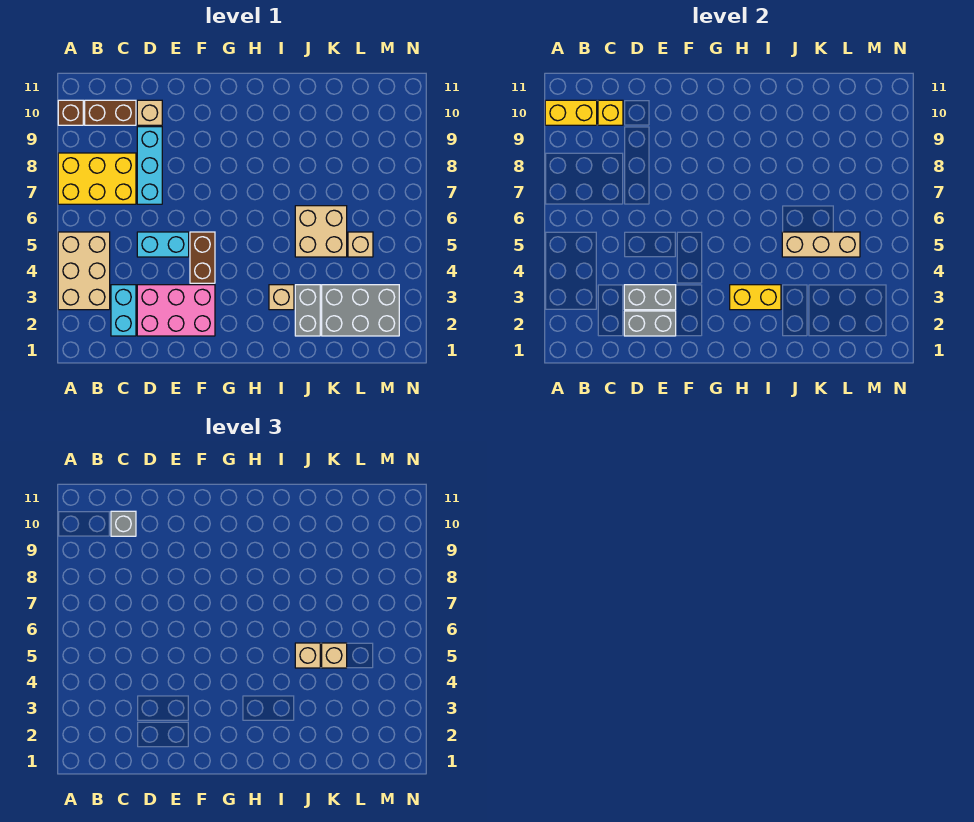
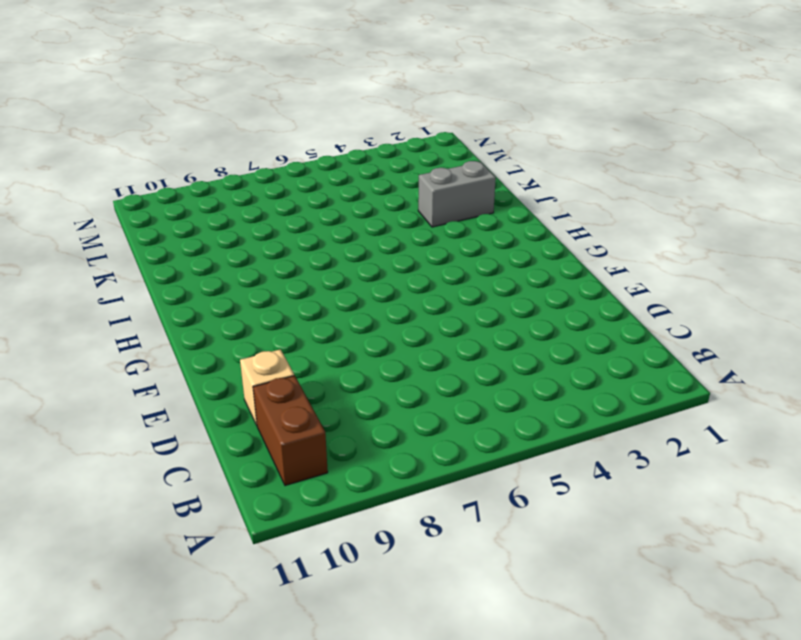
none -> tan 2x3 brick [58,232,110,310]
none -> yellow 2x3 brick [58,153,136,204]
none -> brown 1x1 brick [58,100,83,125]

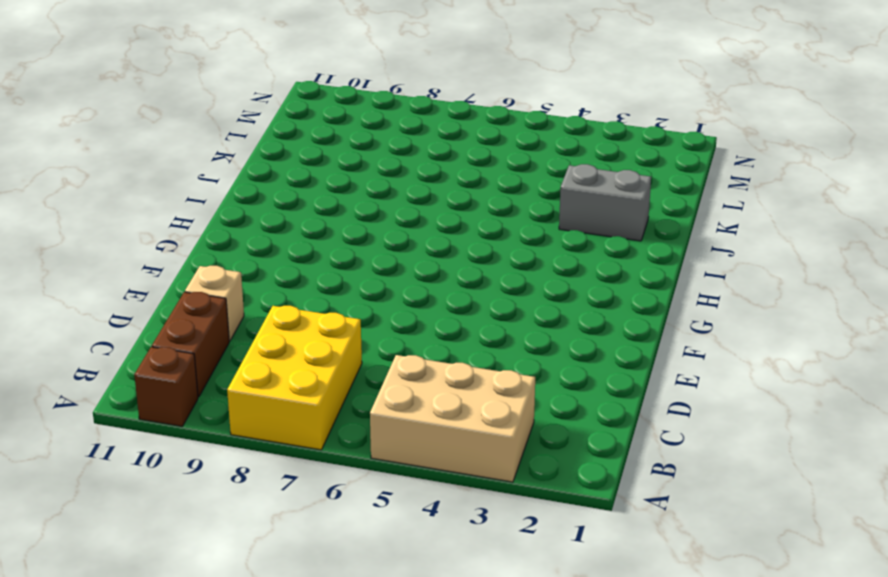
none -> cyan 1x2 brick [111,285,136,336]
none -> pink 2x3 brick [137,285,215,336]
none -> cyan 1x2 brick [137,232,189,257]

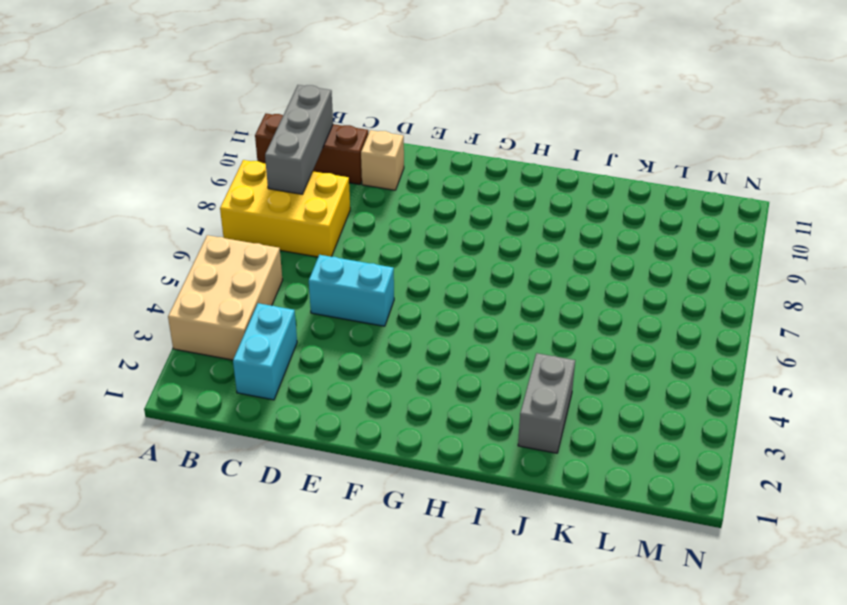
grey 1x3 brick [265,85,333,194] -> yellow 1x2 brick [545,100,597,125]
none -> pink 2x3 brick [137,285,215,336]
none -> cyan 1x3 brick [137,127,162,204]
none -> brown 1x2 brick [190,232,215,283]

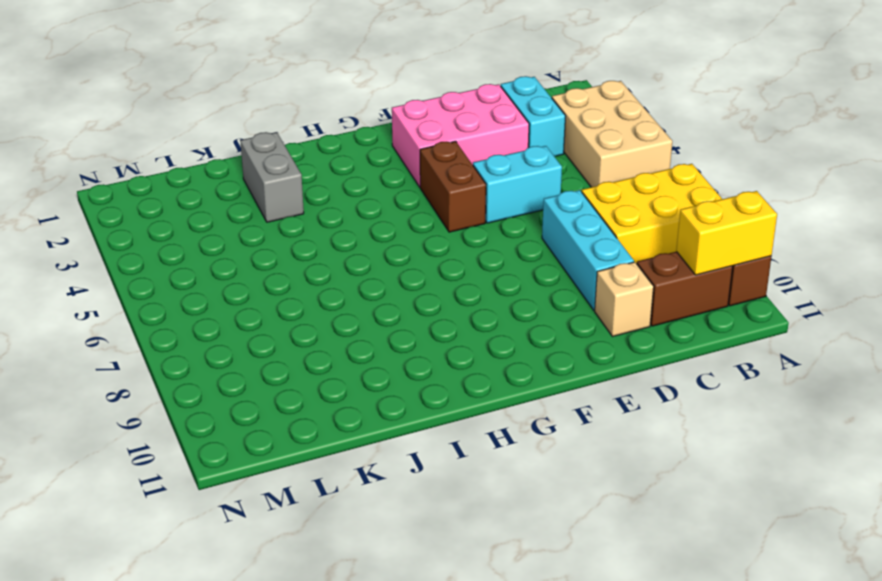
none -> tan 1x1 brick [269,285,294,310]
none -> tan 2x2 brick [295,206,347,257]
none -> grey 2x3 brick [322,285,399,336]

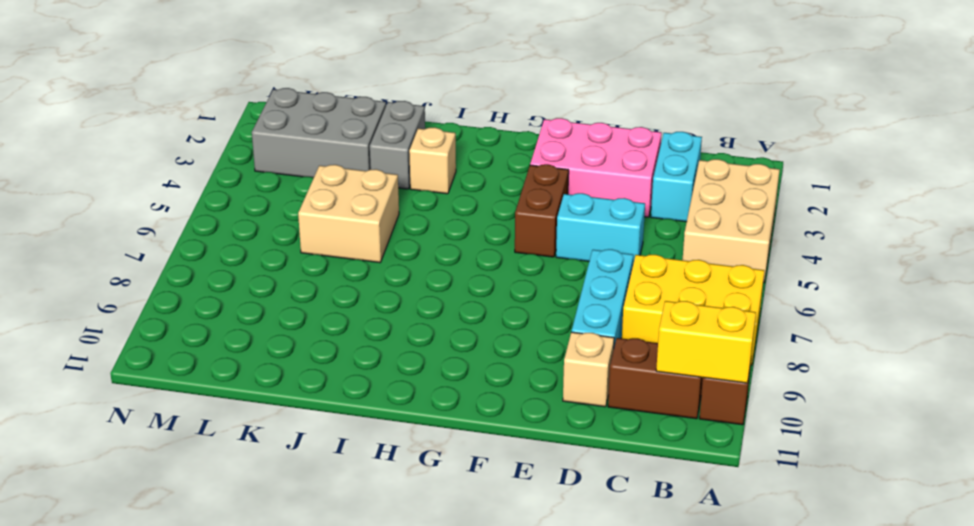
none -> tan 1x1 brick [348,232,373,257]
none -> yellow 1x1 brick [598,100,623,125]
none -> grey 1x2 brick [624,311,676,336]

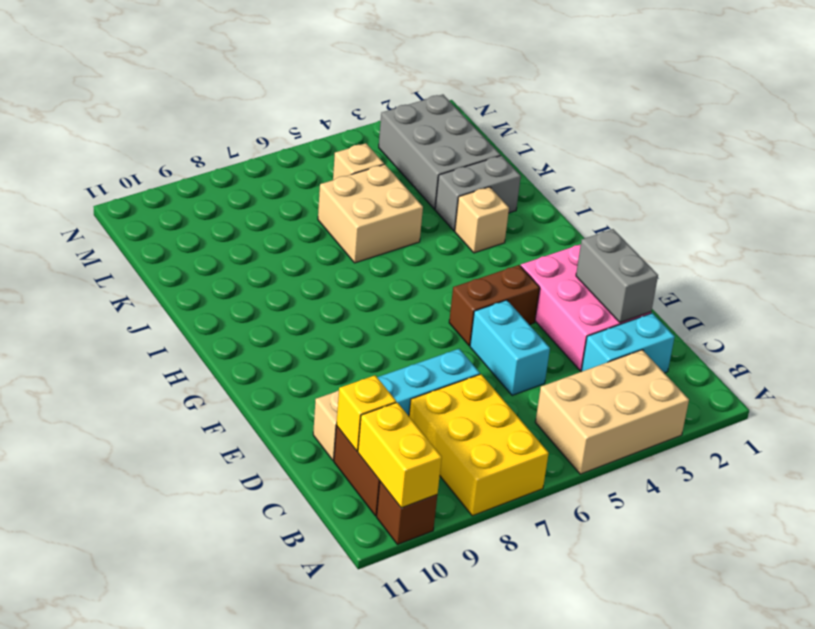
none -> grey 1x2 brick [624,285,676,310]
none -> yellow 1x2 brick [730,285,781,310]
none -> tan 1x3 brick [782,232,860,257]

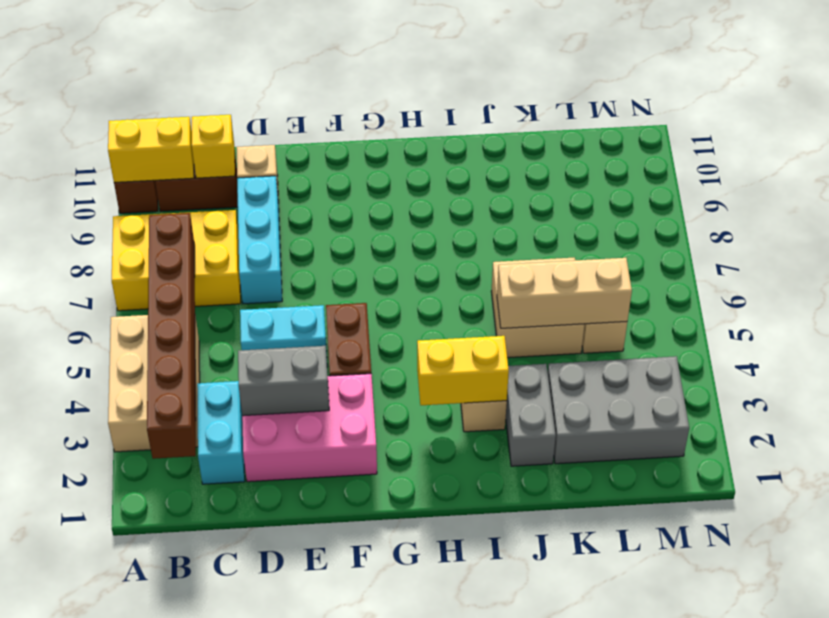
brown 1x6 brick [147,213,196,459] -> none
none -> grey 1x2 brick [624,311,676,336]
none -> grey 1x1 brick [111,511,136,536]
none -> tan 1x1 brick [295,643,320,668]

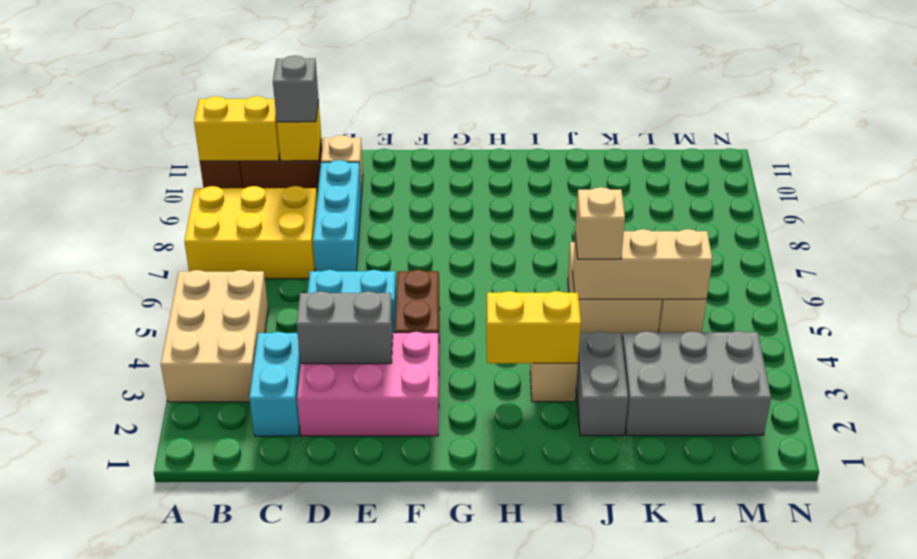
none -> grey 1x2 brick [624,311,676,336]
none -> tan 1x1 brick [322,643,347,668]

